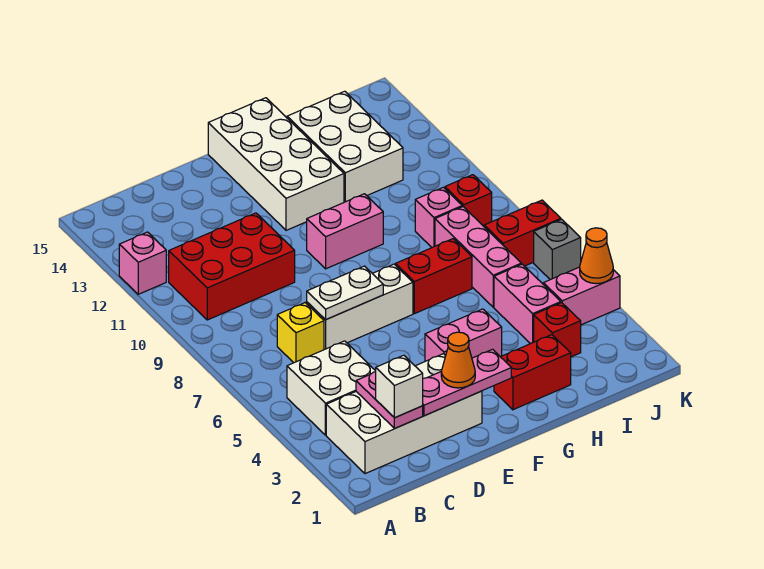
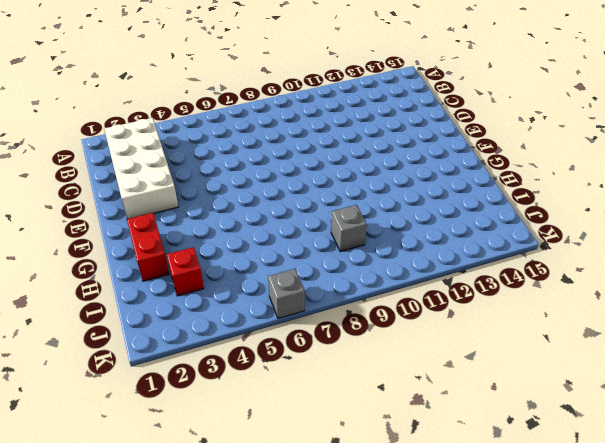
grey 1x1 brick [331,205,367,251] -> pink 1x1 brick [415,187,462,247]
none -> pink 1x1 brick [119,232,166,294]
none -> white 2x2 brick [287,341,376,435]
none -> red 2x3 brick [169,213,295,320]

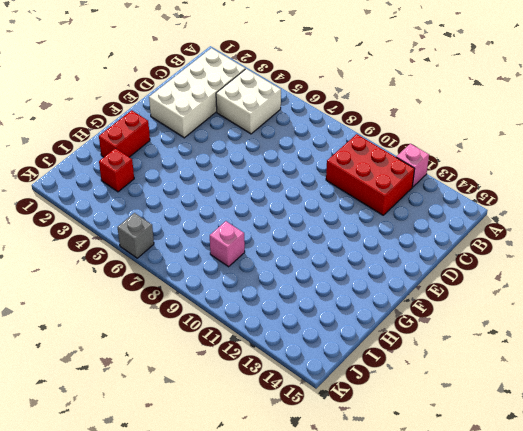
red 2x3 brick [326,134,414,215] -> red 2x3 brick turned to [169,213,295,320]
none -> yellow 1x1 brick [277,303,324,363]
none -> white 1x3 brick [307,264,413,350]
none -> pink 1x2 brick [425,309,502,361]

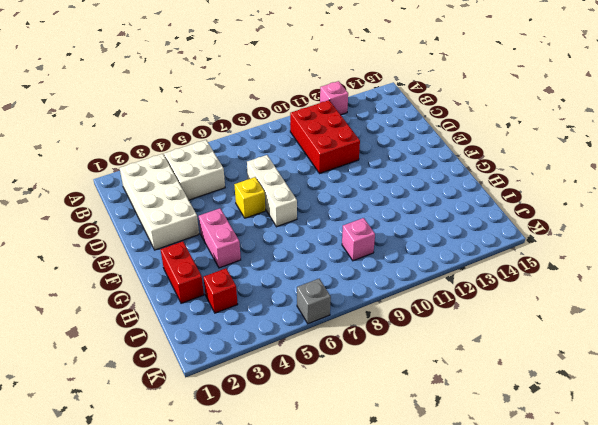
yellow 1x1 brick [234,177,265,218] -> yellow 1x1 brick moved to [277,303,324,363]
none -> pink 1x2 brick [307,194,383,269]
none -> white 2x4 brick [208,98,344,230]
none -> red 1x2 brick [396,239,472,314]

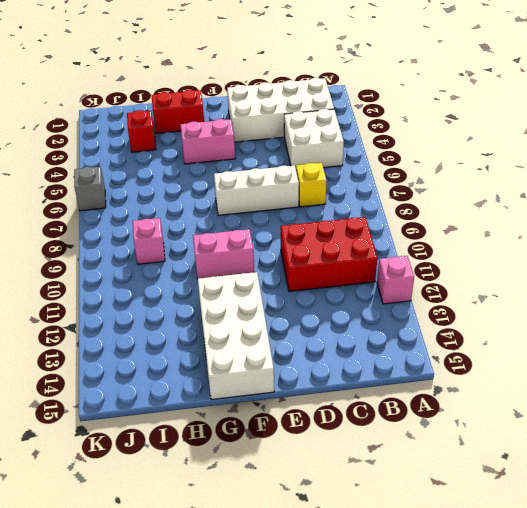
none -> red 1x2 brick [396,239,472,314]
none -> white 2x3 brick [287,91,403,202]
none -> pink 1x2 brick [494,264,561,344]

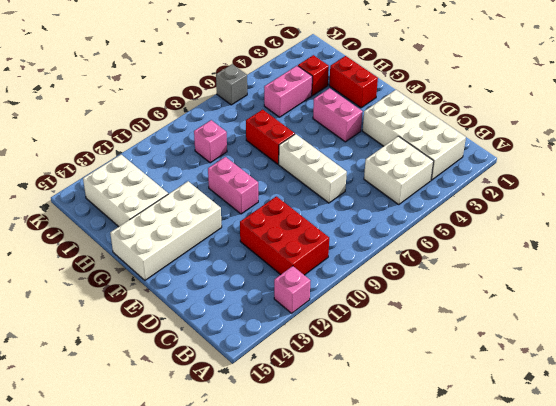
white 2x3 brick [83,155,168,227] -> white 2x3 brick turned to [287,91,403,202]
none -> yellow 1x1 brick [277,303,324,363]
none -> pink 1x3 brick [435,207,521,307]
none -> pink 1x2 brick [543,267,620,325]

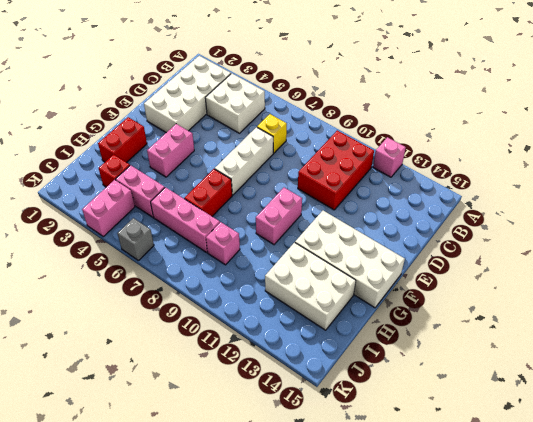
none -> red 1x2 brick [484,200,561,266]
none -> red 1x1 brick [445,175,492,226]
none -> pink 1x2 plate [356,372,423,428]

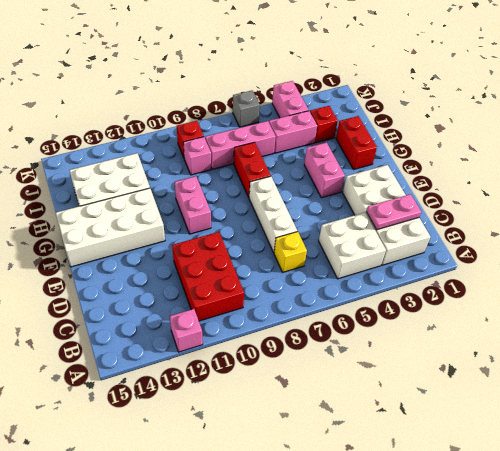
none -> red 1x2 brick [484,200,561,266]
none -> pink 1x3 plate [423,349,511,416]
none -> white 1x2 plate [307,266,383,320]

